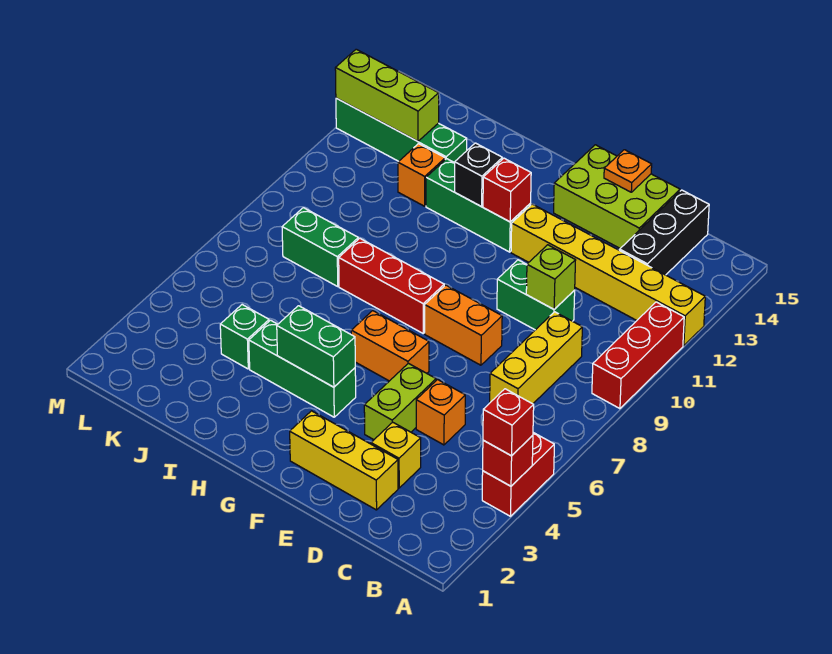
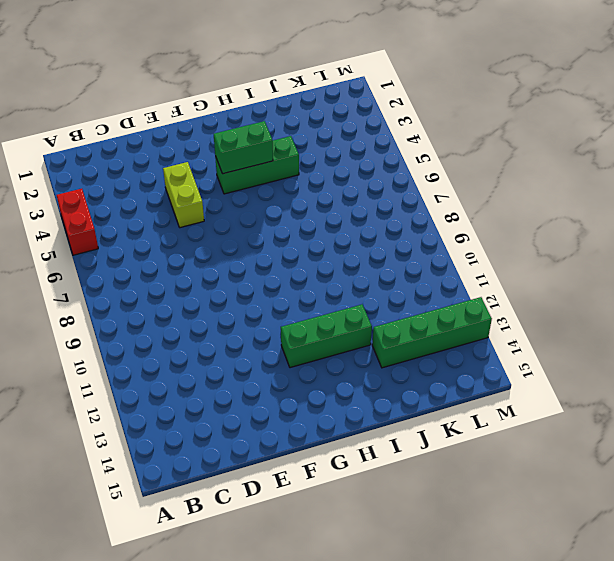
none -> red 1x3 brick [592,302,684,409]
none -> yellow 1x6 brick [511,204,705,346]
none -> yellow 1x3 brick [490,312,582,404]

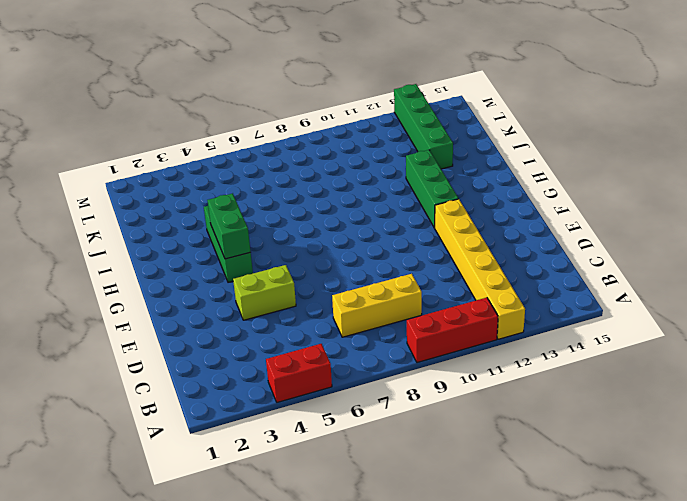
none -> black 1x3 brick [620,190,709,275]
none -> yellow 1x3 brick [290,411,398,510]
none -> yellow 1x1 brick [371,422,421,488]

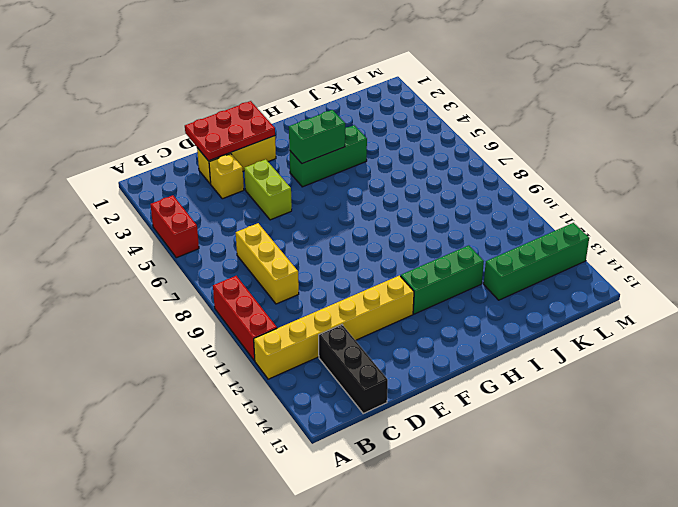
red 2x3 plate [185,101,275,161] -> none
none -> orange 1x1 brick [416,380,465,445]
none -> green 1x2 brick [497,260,575,330]
none -> lime 2x3 brick [554,145,680,248]

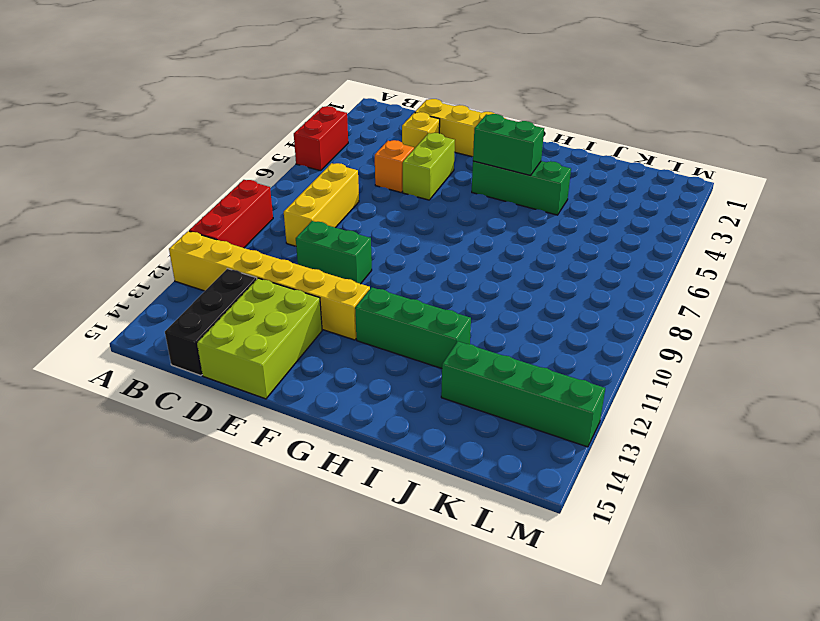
lime 2x3 brick [197,278,322,399] -> lime 2x3 brick turned to [554,145,680,248]
none -> orange 1x2 brick [425,285,502,365]
none -> orange 1x2 brick [351,311,429,381]
none -> red 1x3 brick [339,238,444,333]

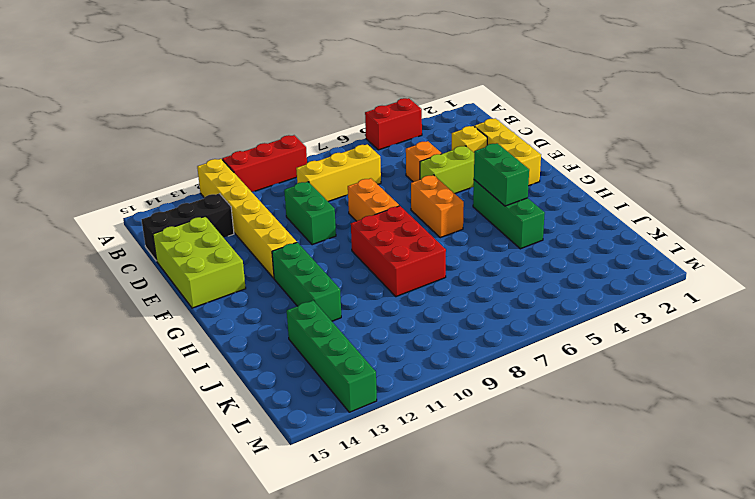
red 2x3 brick [351,206,446,297] -> red 1x3 brick [339,238,444,333]
none -> green 1x1 brick [220,305,269,369]
none -> green 1x2 brick [282,208,358,286]
none -> orange 1x1 brick [398,144,445,206]

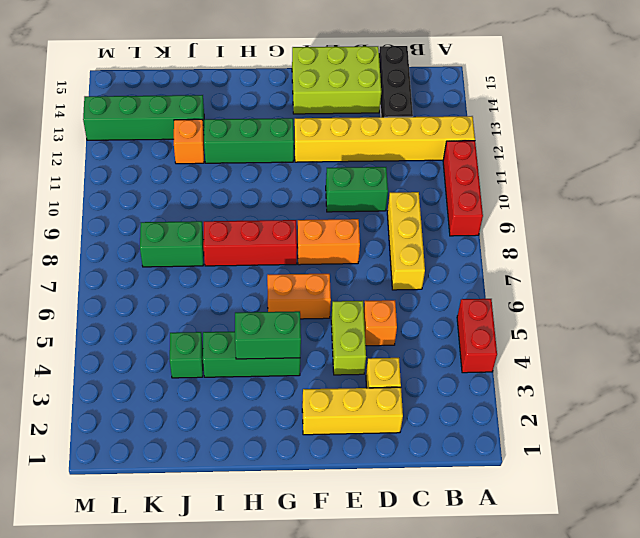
none -> red 1x1 brick [483,435,533,486]
none -> lime 1x1 brick [526,245,576,309]
none -> orange 1x1 plate [604,150,652,192]

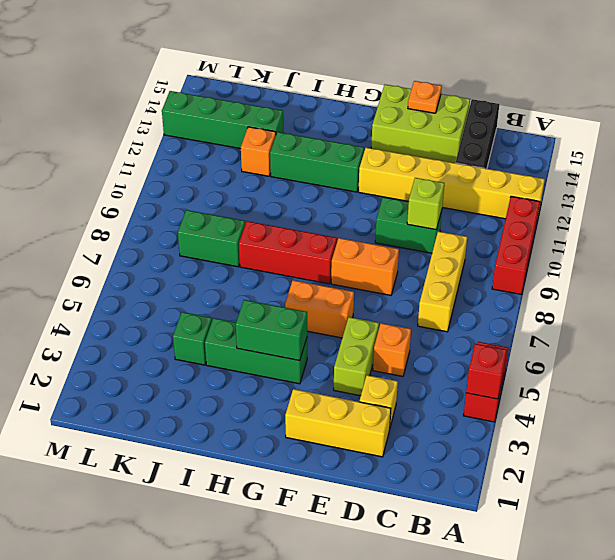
none -> red 1x1 brick [483,158,531,222]
none -> black 1x1 brick [455,143,502,206]
none -> lime 1x3 brick [335,49,439,141]

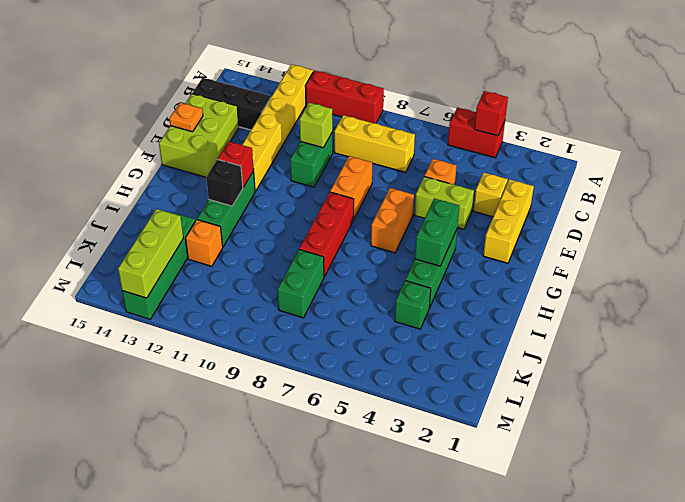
none -> red 1x1 brick [483,389,534,456]

